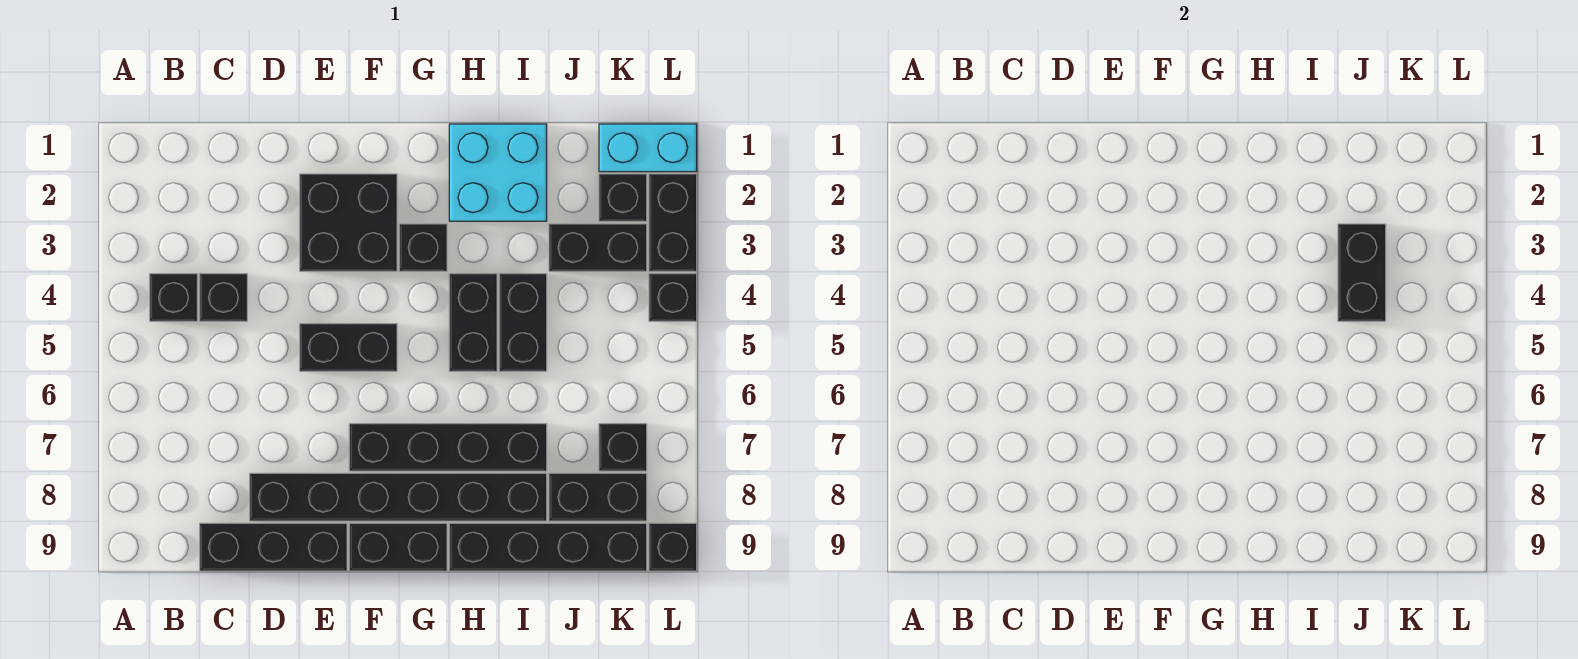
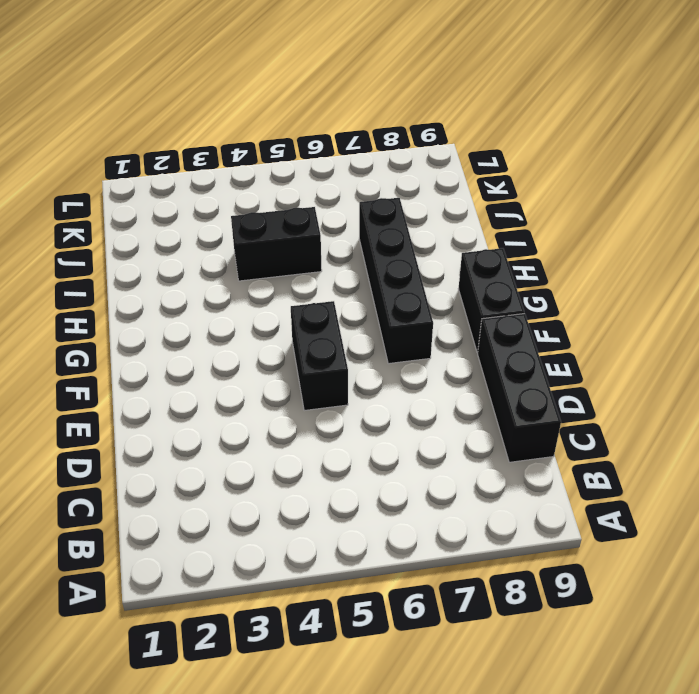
none -> black 1x1 brick [150,274,197,321]
none -> black 1x1 brick [200,274,247,321]
none -> black 1x6 brick [250,473,547,521]

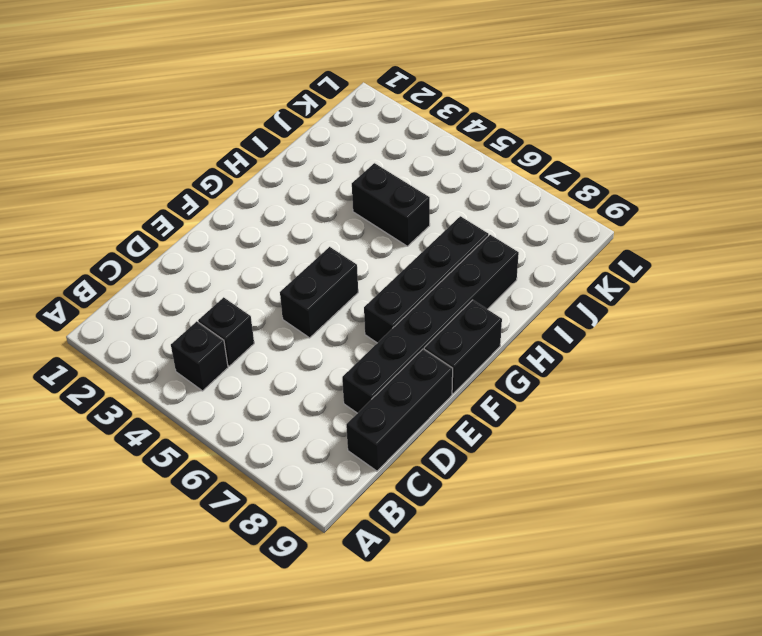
none -> black 2x2 brick [300,174,397,271]
none -> black 1x1 brick [399,224,447,271]
none -> cyan 2x2 brick [449,124,547,221]

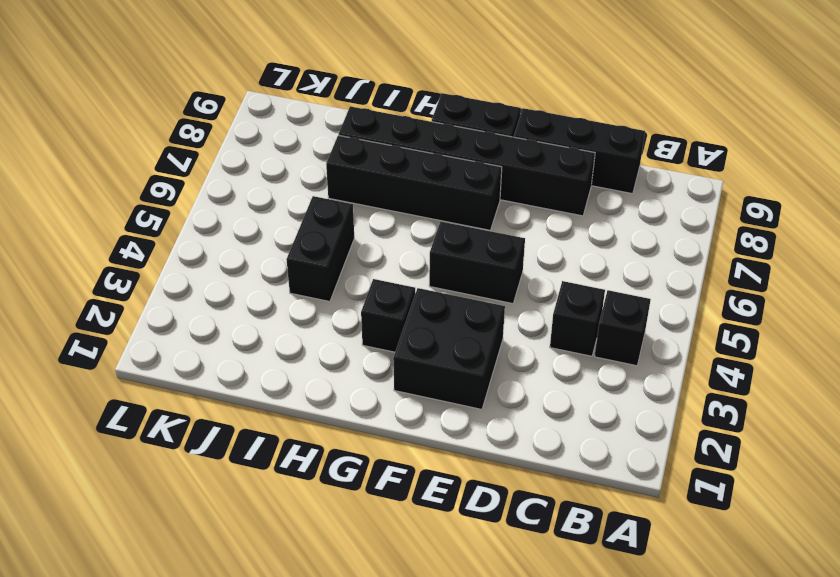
none -> cyan 2x2 brick [449,124,547,221]
none -> black 1x2 brick [449,274,497,371]
none -> black 1x4 brick [449,523,647,571]

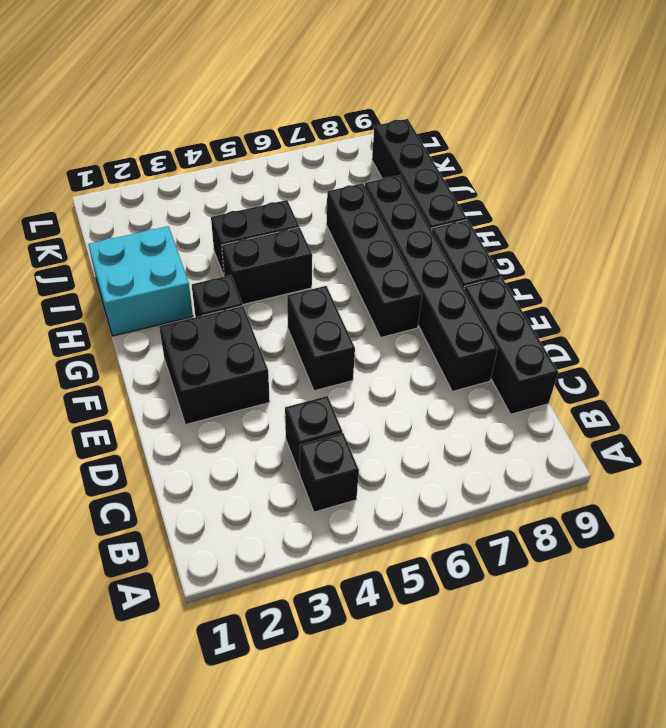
none -> black 1x2 brick [549,224,647,271]
none -> black 1x2 brick [549,473,647,521]
none -> cyan 1x2 brick [599,124,697,172]

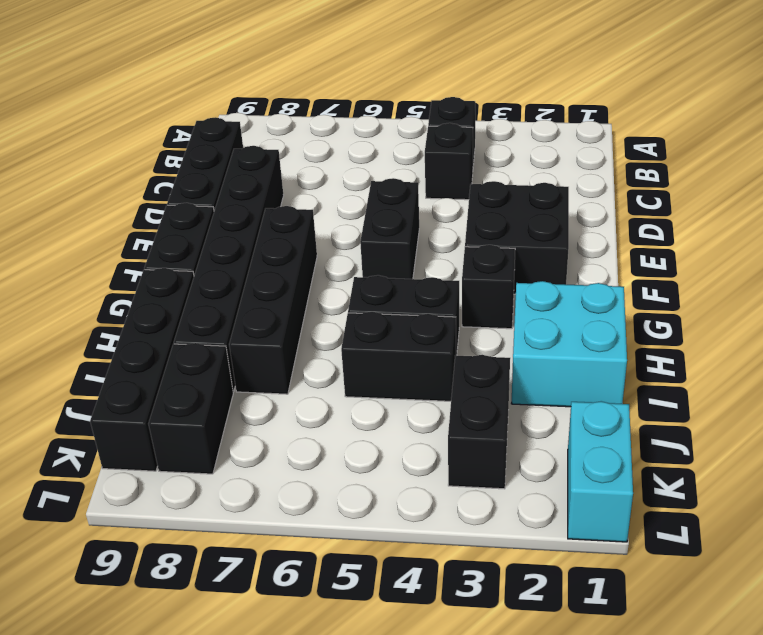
none -> black 1x1 brick [599,174,647,221]
none -> black 1x1 brick [599,424,647,471]
none -> black 1x2 brick [649,174,697,271]

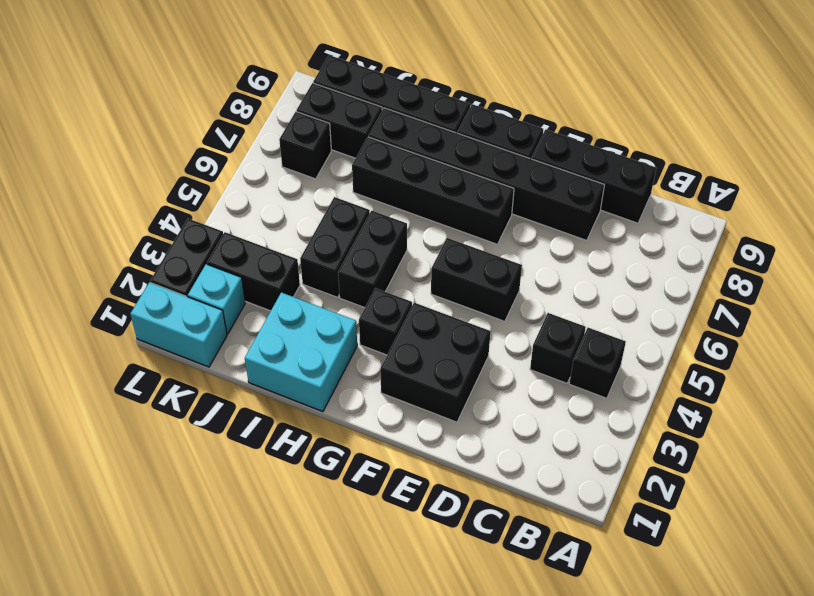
cyan 1x1 brick [188,264,245,334] -> black 1x1 brick [599,174,647,221]
none -> black 1x1 brick [649,274,697,321]
none -> black 1x1 brick [649,523,697,571]
none -> black 1x2 brick [1338,224,1386,321]

